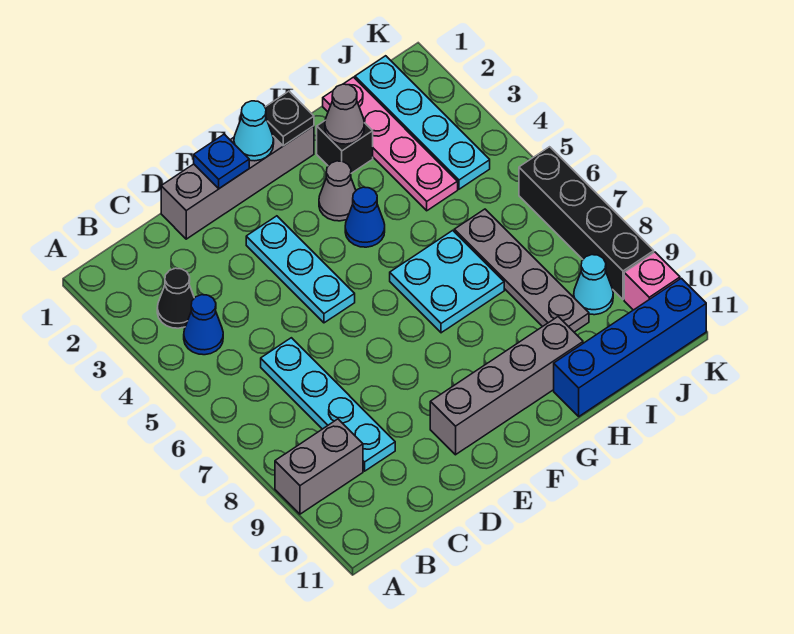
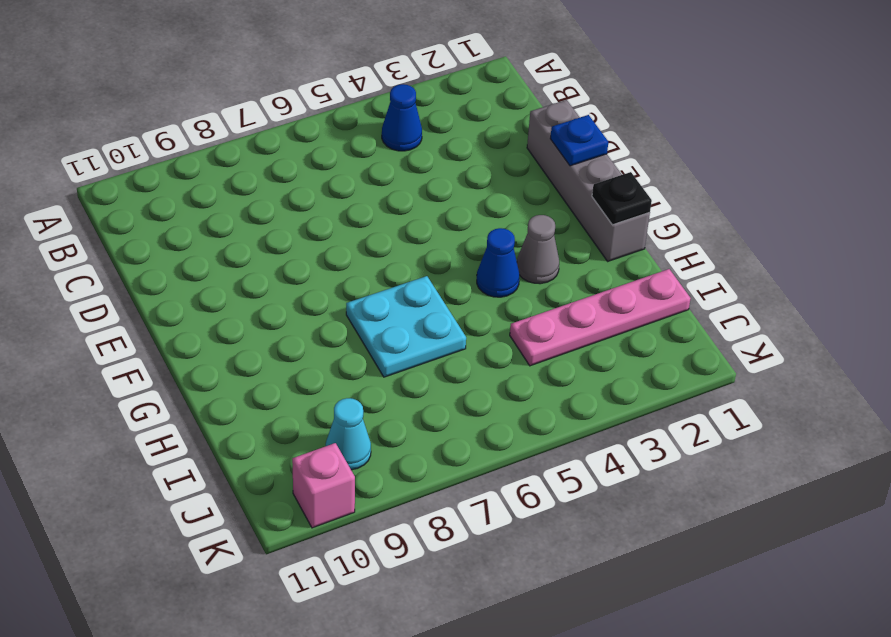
none -> grey 1x2 brick [275,419,363,514]
none -> black 1x1 cone [157,268,194,328]
none -> cyan 1x4 plate [261,338,395,471]

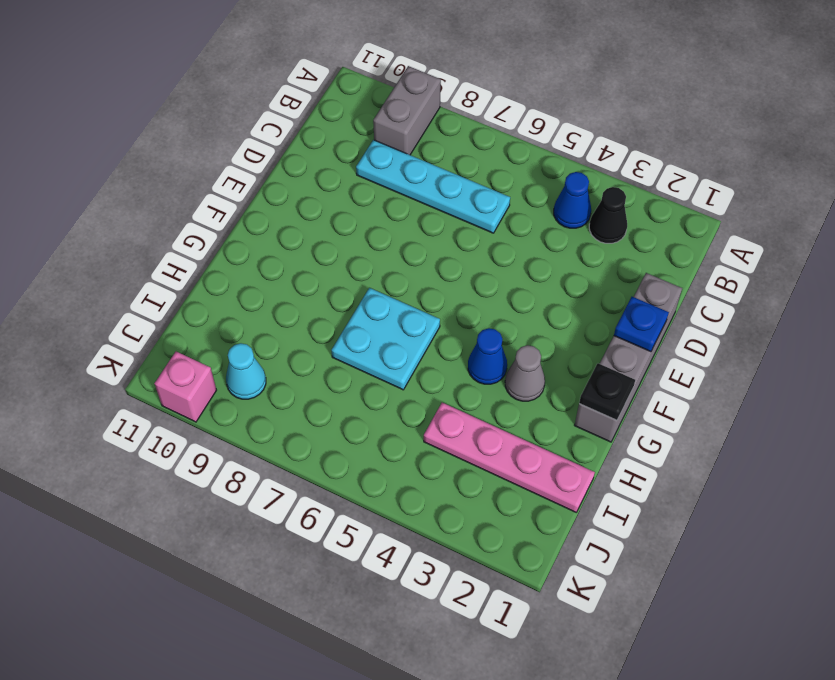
none -> cyan 1x3 plate [246,216,355,323]
none -> grey 1x4 brick [430,317,583,455]
none -> black 1x1 brick [317,121,373,173]

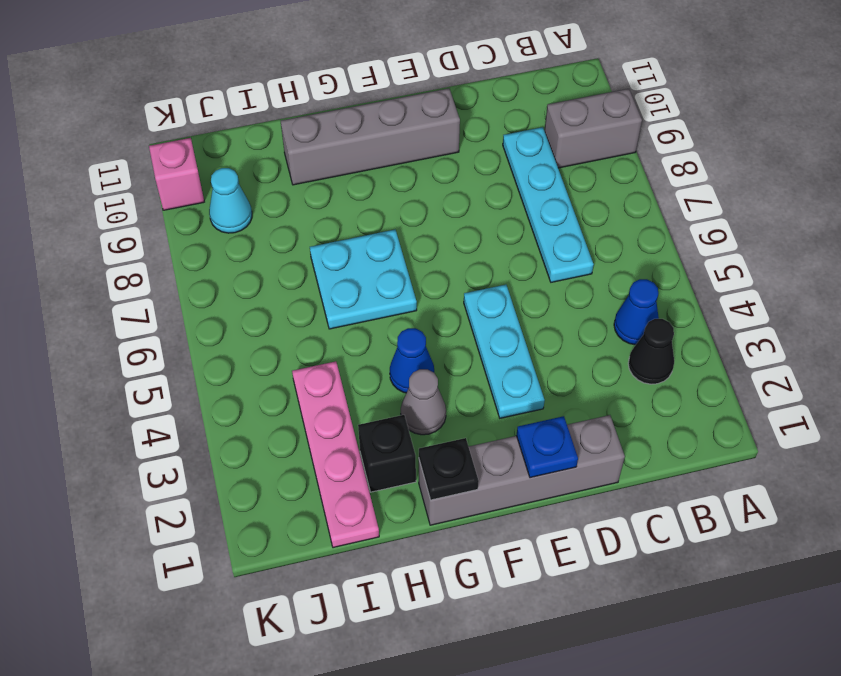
none -> blue 1x4 brick [554,278,706,416]
none -> grey 1x4 plate [454,209,589,332]
none -> cyan 1x4 plate [355,56,490,189]

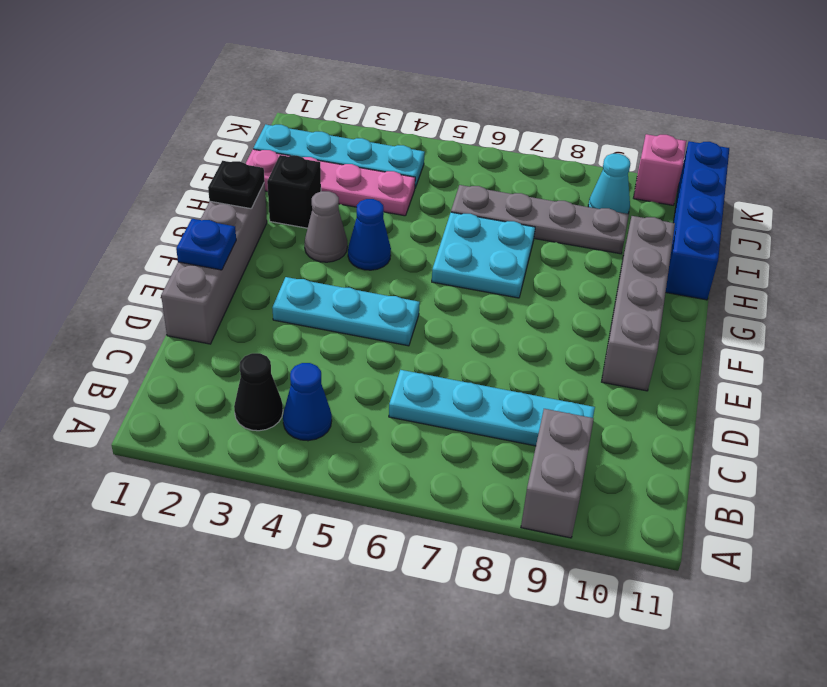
none -> black 1x4 brick [519,147,654,299]
none -> cyan 1x1 cone [234,101,274,161]
none -> grey 1x1 cone [325,84,364,144]

